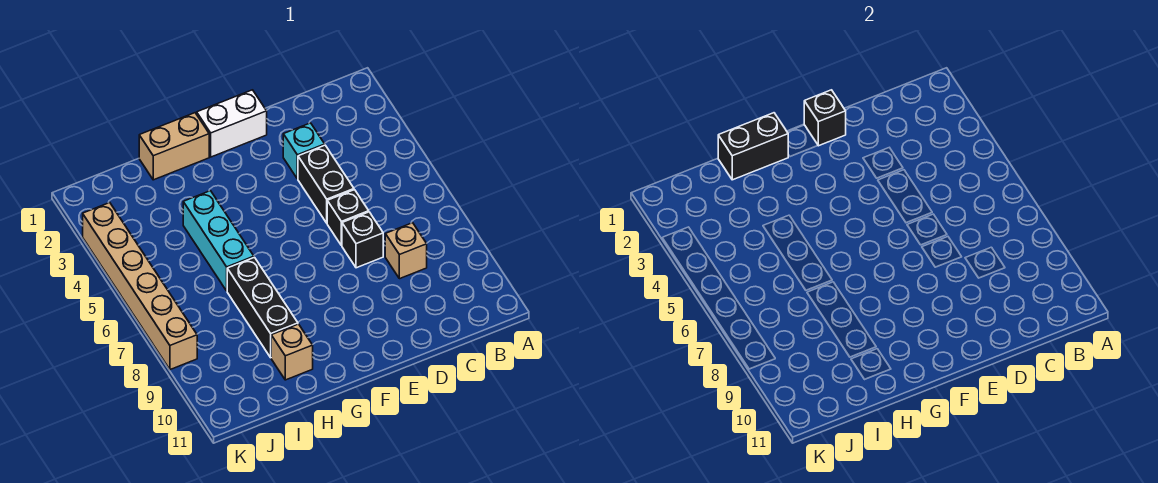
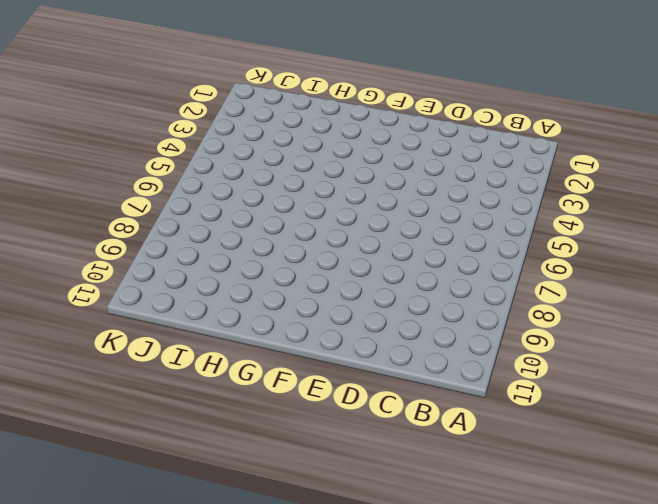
none -> tan 1x1 brick [385,223,427,279]
none -> cyan 1x1 brick [283,123,325,179]
none -> black 1x2 brick [298,145,354,223]

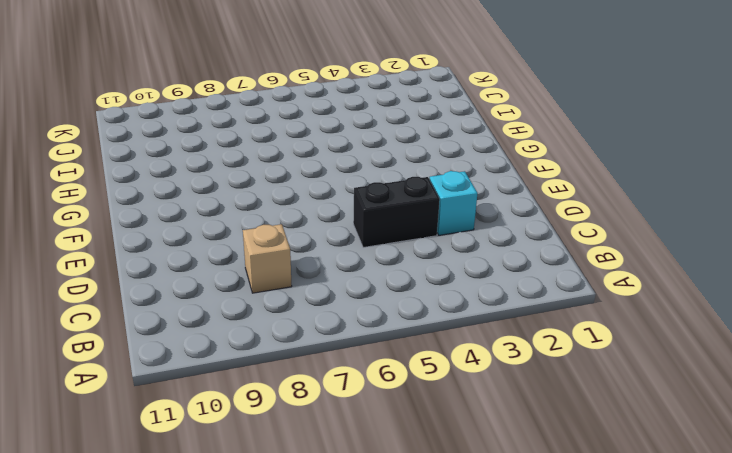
none -> black 1x1 brick [327,190,369,246]
none -> black 1x1 brick [342,212,383,268]
none -> white 1x2 brick [197,90,267,157]

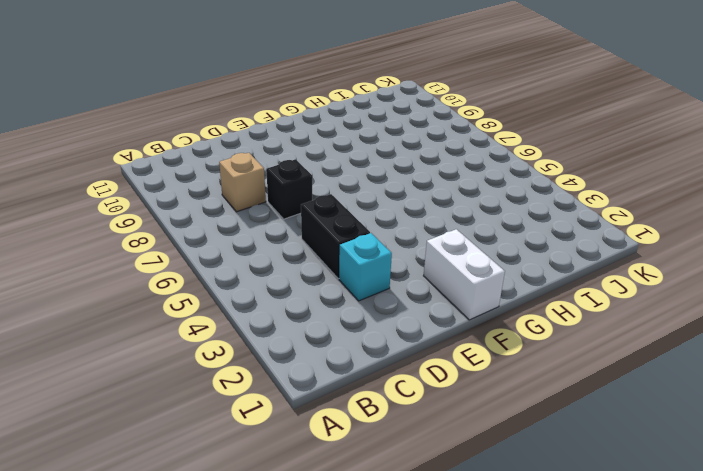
white 1x2 brick [424,229,505,320] -> white 1x2 brick turned to [197,90,267,157]
none -> black 1x1 brick [327,190,369,246]
none -> tan 1x2 brick [139,113,209,180]
none -> cyan 1x3 brick [183,191,254,291]

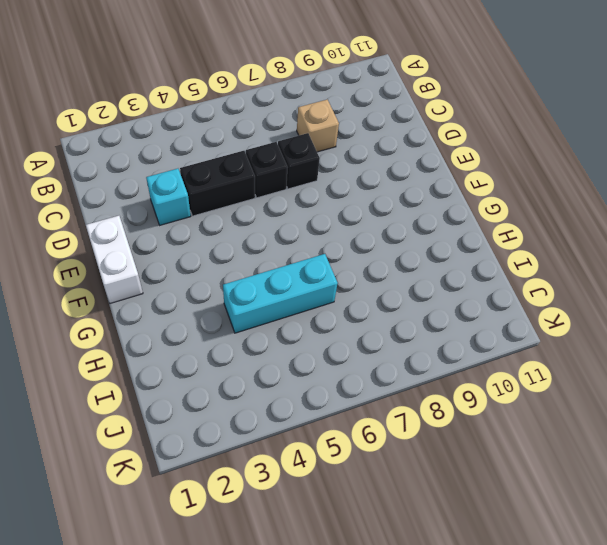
none -> tan 1x2 brick [139,113,209,180]
none -> black 1x3 brick [227,257,298,358]
none -> tan 1x1 brick [271,324,313,380]

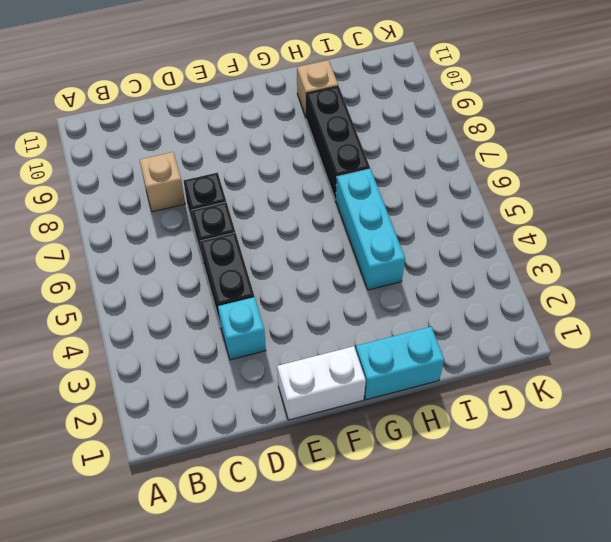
cyan 1x2 brick [356,327,444,400] -> tan 1x2 brick [139,113,209,180]
none -> tan 1x6 brick [83,203,197,370]
none -> black 1x1 brick [804,90,846,146]
none -> black 1x2 brick [718,113,788,180]

